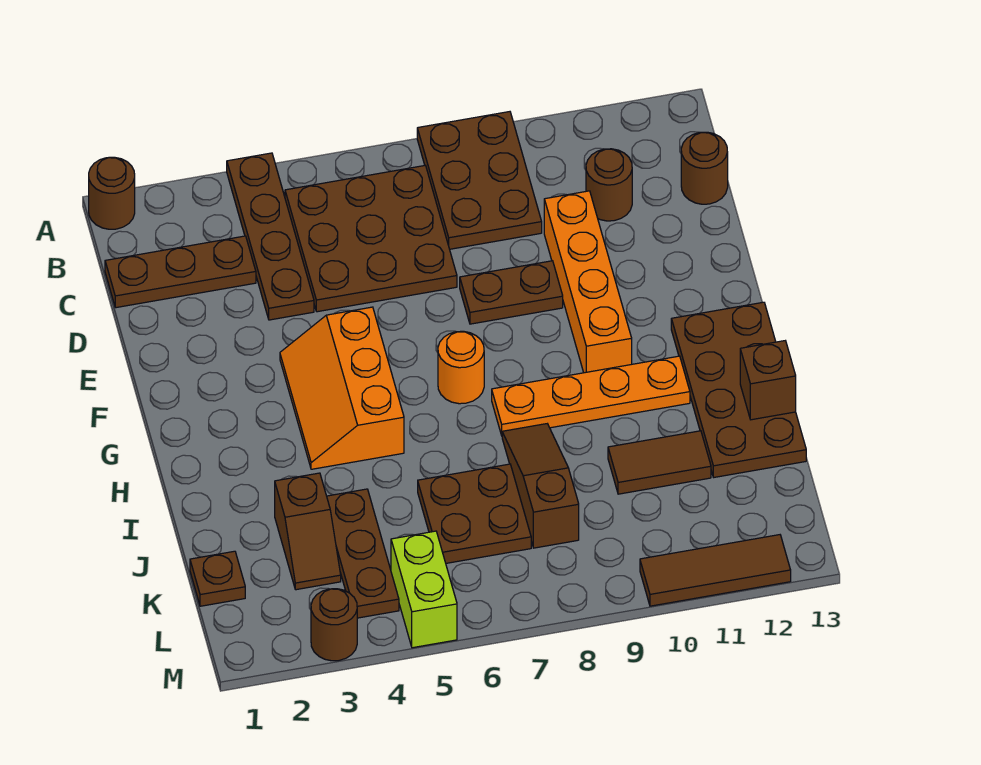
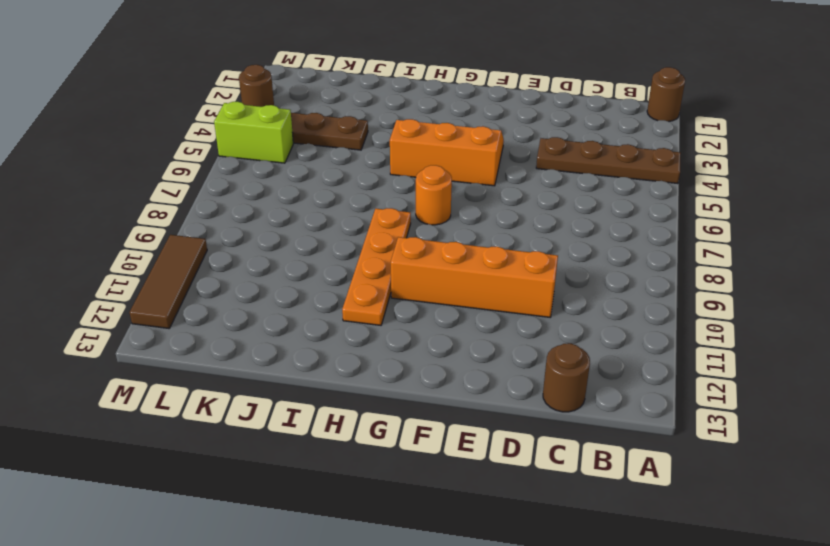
none -> brown 2x3 plate [417,112,542,249]
none -> brown 3x3 plate [285,166,457,312]
none -> brown 1x3 plate [105,236,256,308]

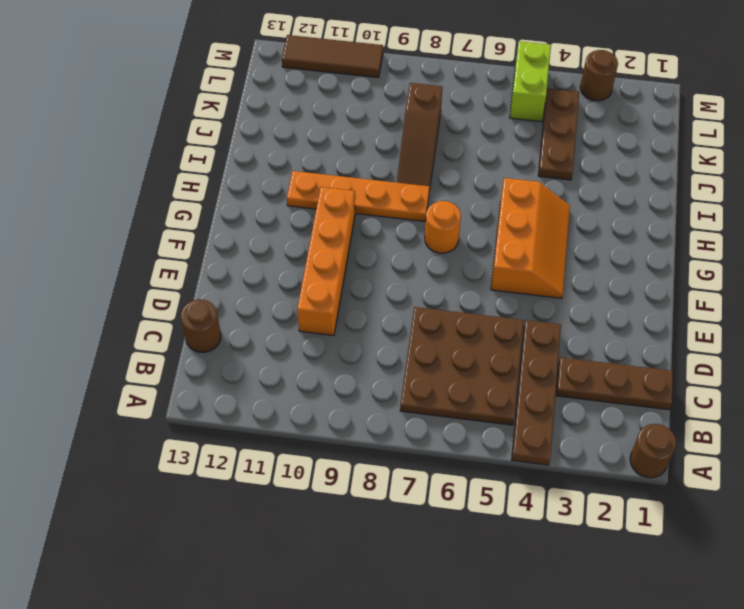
none -> brown 2x3 plate [417,112,542,249]
none -> brown 1x1 round brick [586,149,632,221]
none -> brown 1x2 plate [460,261,563,324]

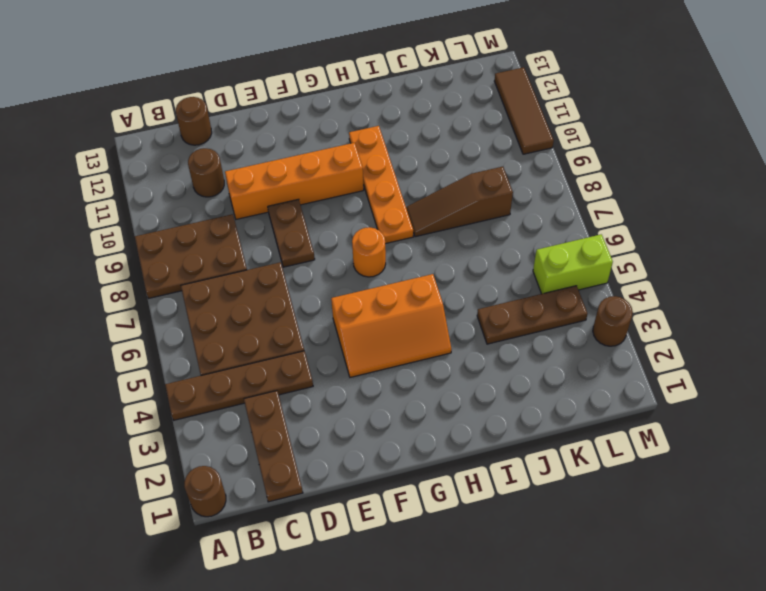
none -> brown 2x4 plate [671,302,806,477]
none -> brown 1x2 slope [275,473,341,590]
none -> brown 2x2 plate [418,464,531,563]

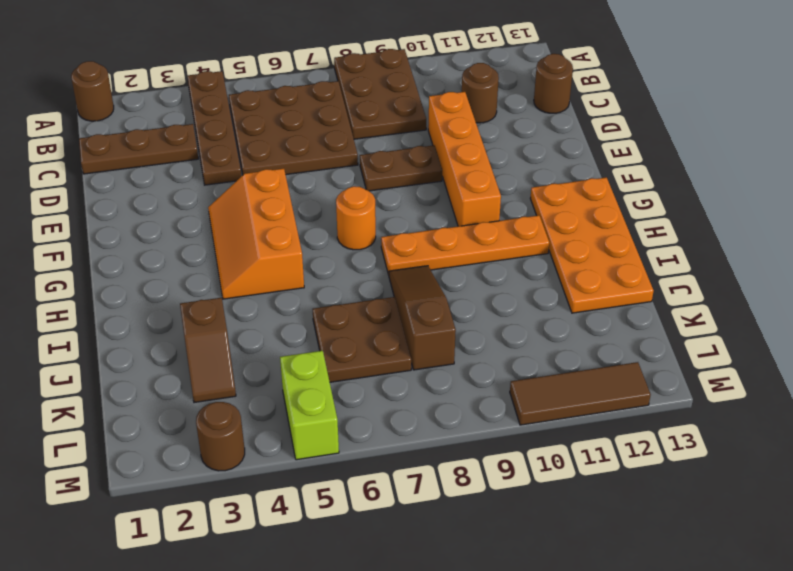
orange 2x4 plate [530,177,654,313] -> brown 2x4 plate [671,302,806,477]
none -> brown 1x3 plate [327,489,399,618]
none -> brown 1x2 tile [608,431,711,494]
none -> brown 1x1 plate [190,551,245,606]

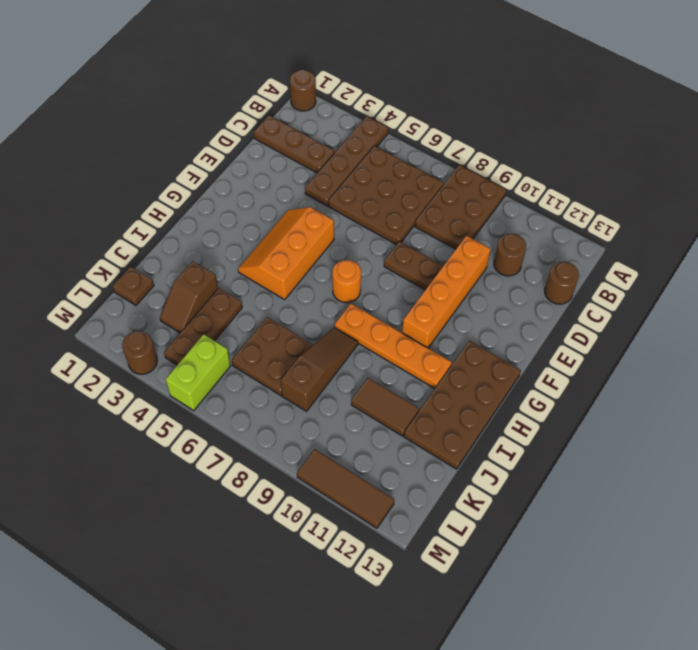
none -> brown 1x1 brick [740,341,796,420]

